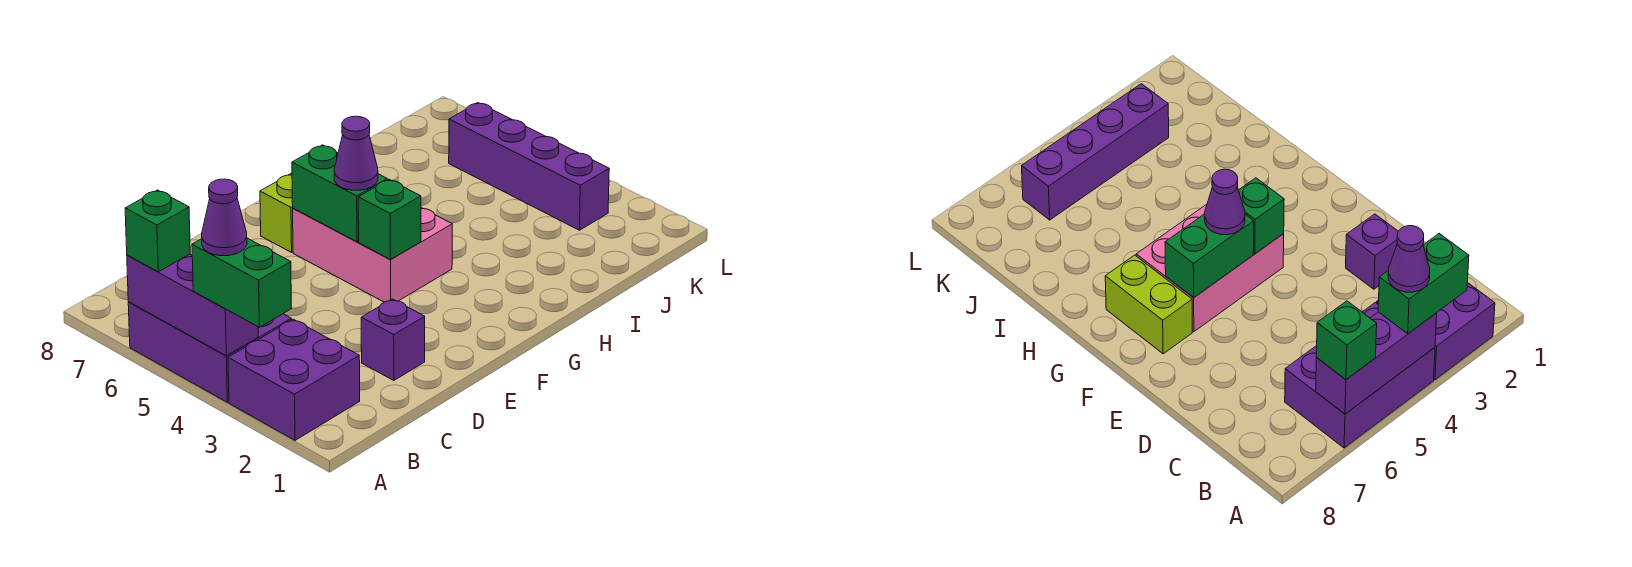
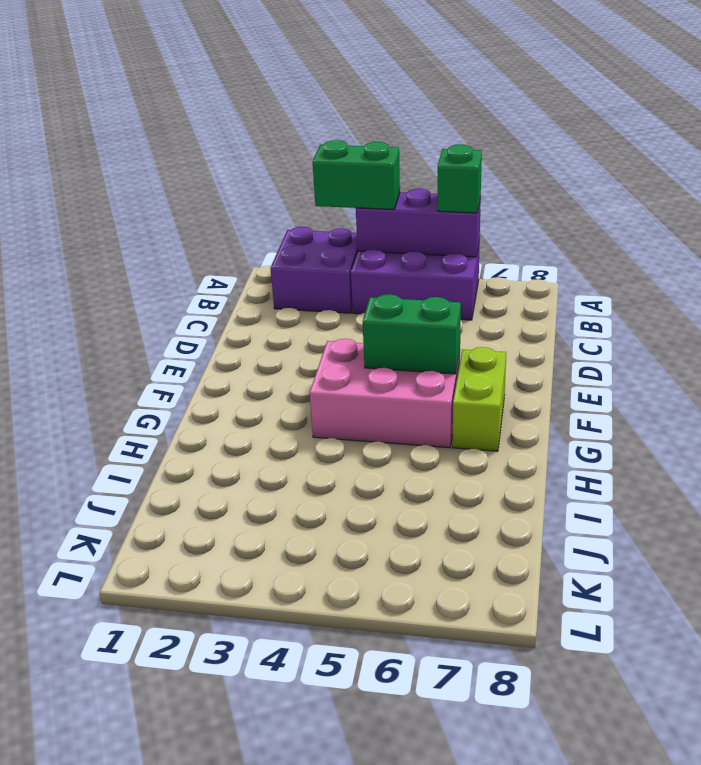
none -> purple 1x1 brick [361,299,425,381]
none -> purple 1x4 brick [449,103,609,230]
none -> green 1x1 brick [358,180,421,259]

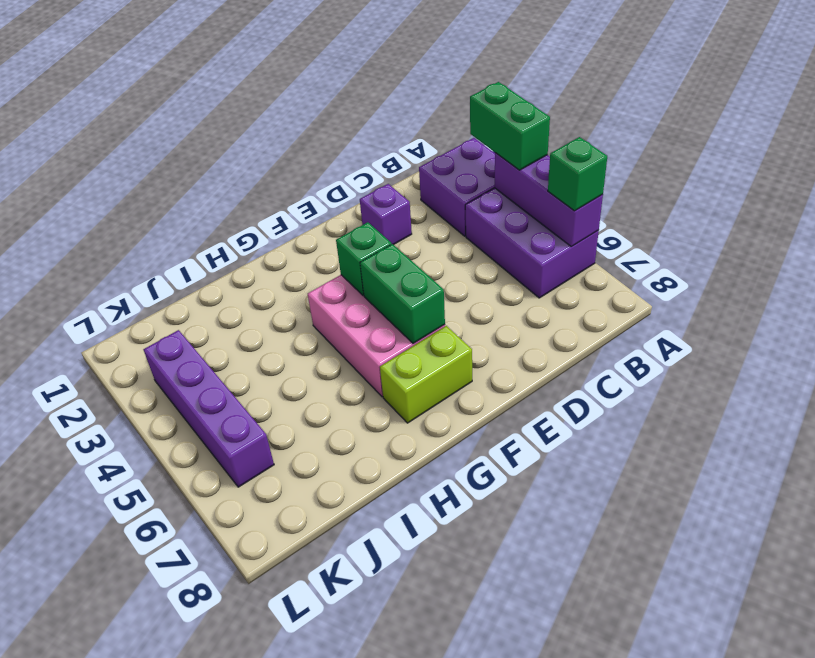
none -> purple 1x1 cone [334,116,378,190]
none -> purple 1x1 cone [202,179,247,256]

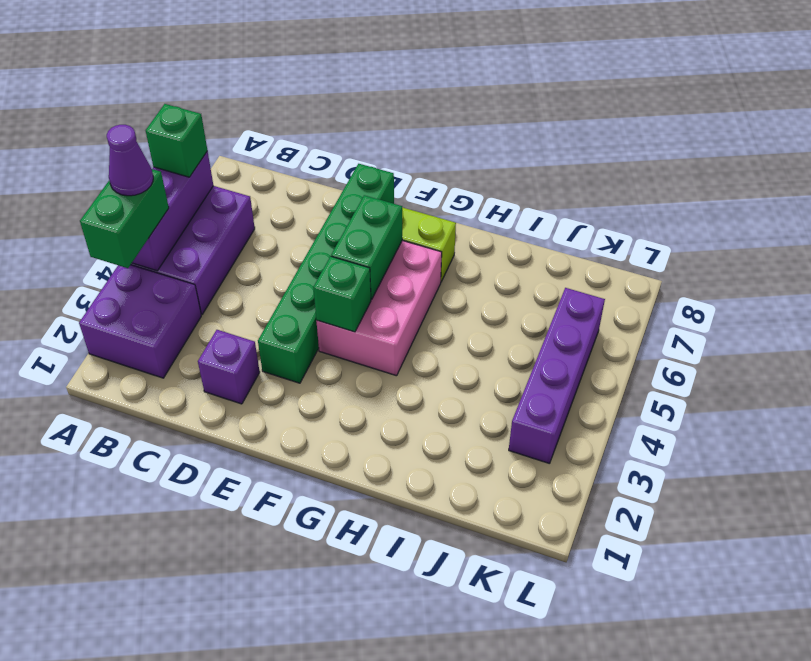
green 1x6 brick [258,164,394,383] -> none
none -> purple 1x1 cone [334,116,378,190]

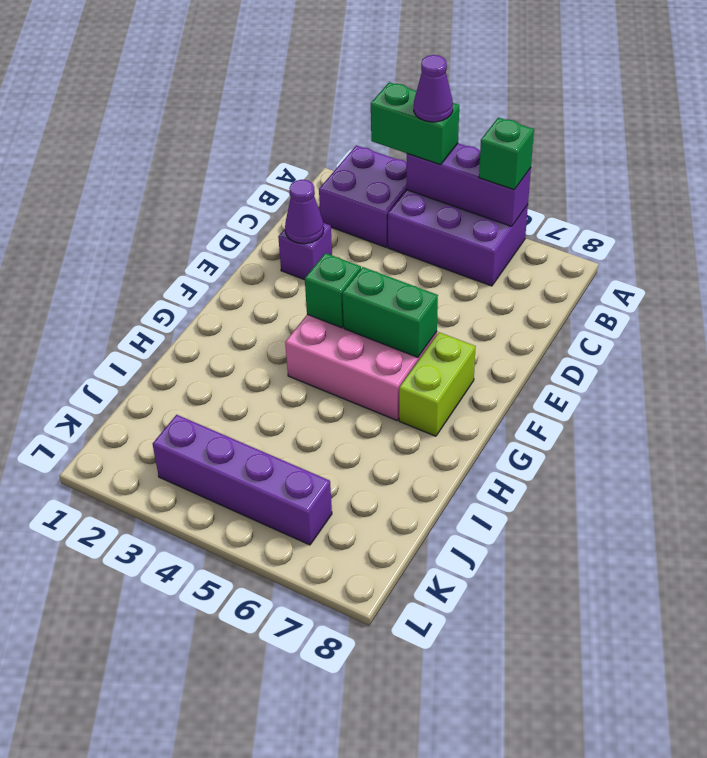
purple 1x1 cone [285,180,324,244] -> purple 1x1 cone moved to [334,116,378,190]

